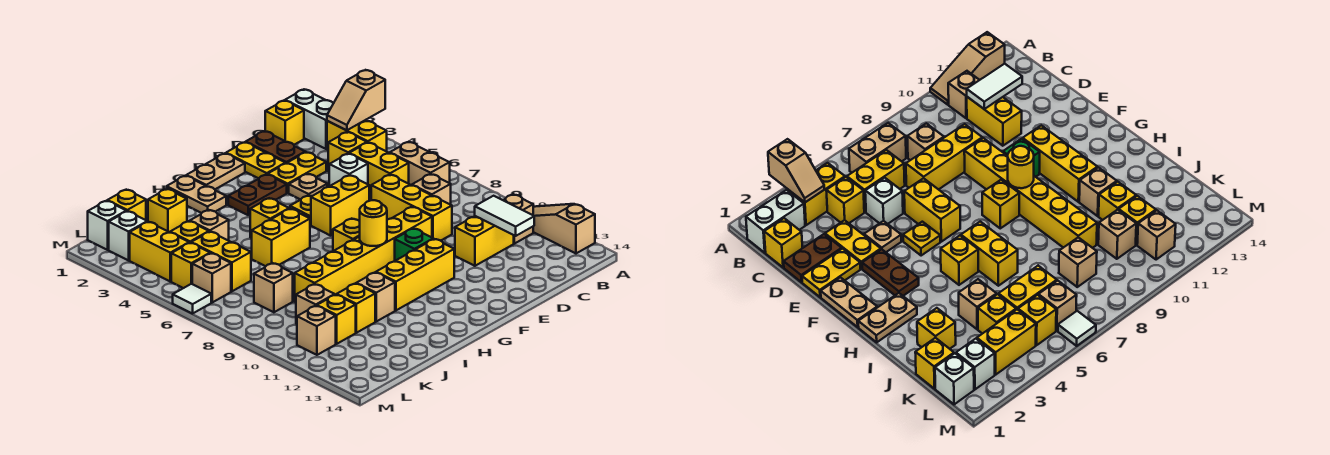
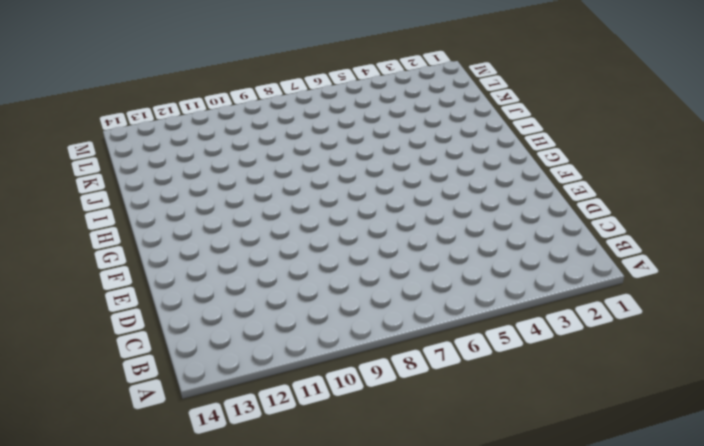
none -> tan 1x3 slope [533,204,595,253]
none -> white 1x2 brick [285,89,334,149]
none -> yellow 1x2 brick [327,120,387,151]
none -> tan 1x2 brick [390,142,450,185]

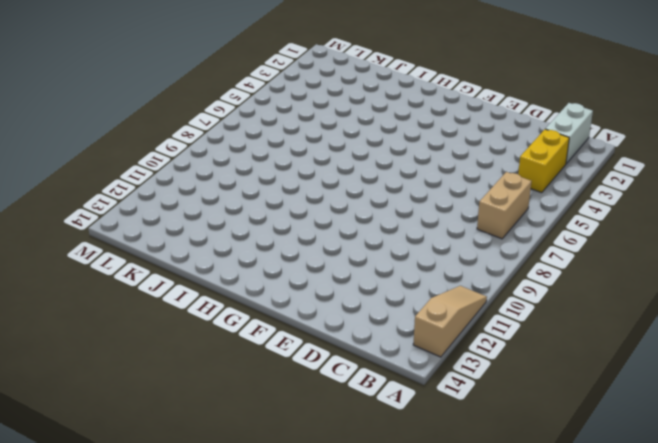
none -> tan 1x1 brick [503,194,533,244]
none -> yellow 1x1 brick [265,100,304,145]
none -> yellow 1x1 brick [328,132,367,171]
none -> yellow 1x2 brick [349,143,409,193]

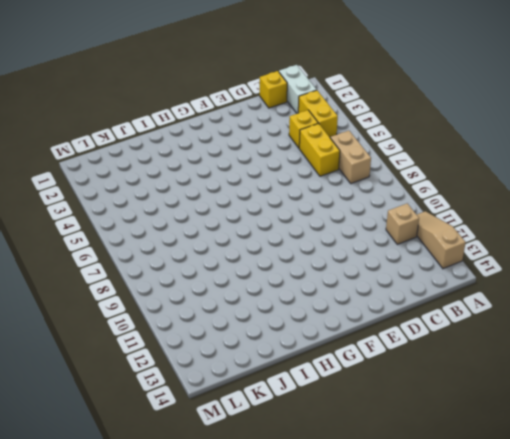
none -> tan 1x1 brick [412,174,451,205]
none -> yellow 1x2 brick [455,216,514,266]
none -> brown 1x2 plate [246,131,305,163]
none -> yellow 1x2 plate [268,152,326,193]

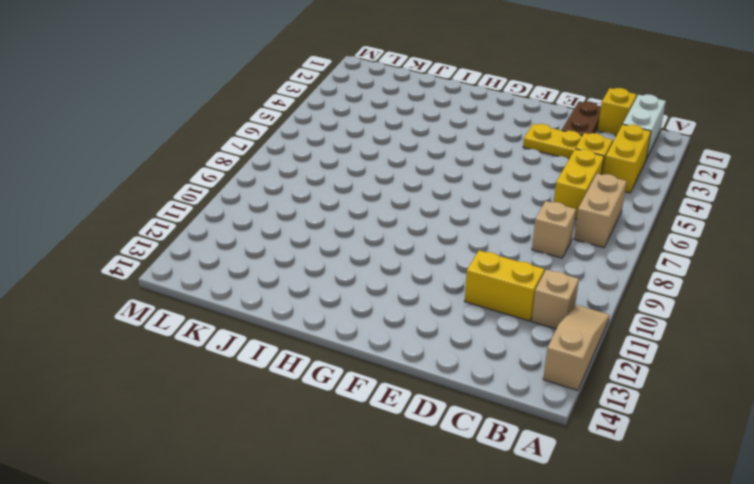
none -> white 1x1 brick [329,154,368,186]
none -> yellow 1x3 brick [371,175,452,240]
none -> yellow 1x2 plate [226,142,286,178]
none -> tan 1x1 plate [289,174,327,200]

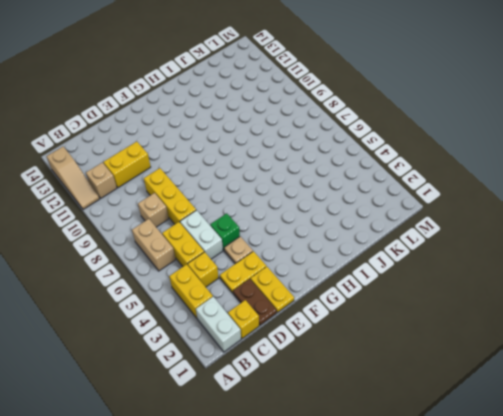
white 1x2 brick [180,210,223,259] -> white 1x1 brick [329,154,368,186]
green 1x1 brick [210,213,240,250] -> green 1x1 brick moved to [395,228,433,261]
none -> yellow 1x2 brick [311,175,369,236]
none -> yellow 1x6 brick [295,207,432,302]
none -> tan 1x2 plate [186,153,245,189]
none -> brown 1x2 plate [228,174,287,215]

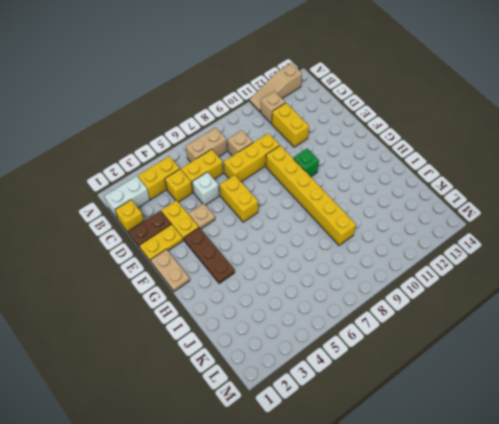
brown 1x3 plate [184,228,235,283] -> brown 1x2 plate [228,174,287,215]
none -> yellow 1x1 plate [290,195,311,225]
none -> yellow 1x3 brick [376,239,454,310]
none -> yellow 1x1 brick [333,219,360,251]
none -> tan 1x2 plate [167,176,226,213]

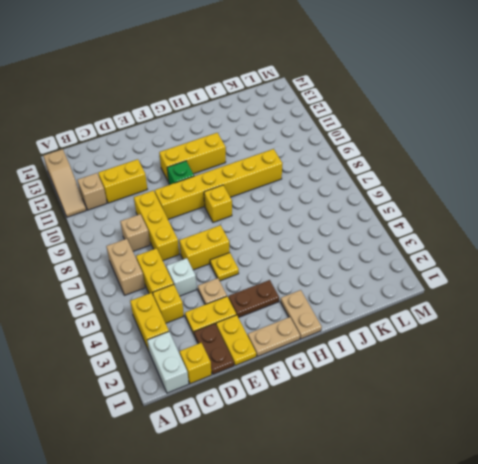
none -> yellow 1x1 brick [250,198,289,238]
none -> yellow 1x2 brick [252,209,310,266]
none -> tan 1x1 brick [356,272,395,321]
none -> yellow 1x1 brick [148,189,187,232]

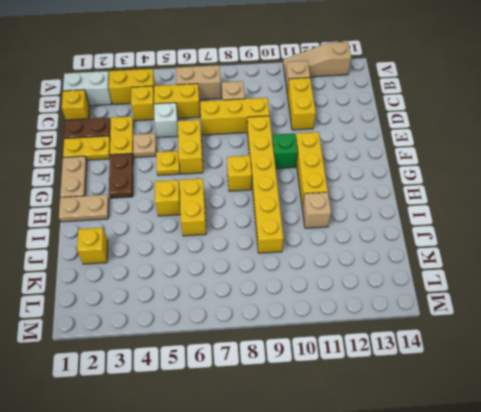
none -> tan 1x1 brick [190,210,229,241]
none -> yellow 1x1 brick [337,283,375,333]
none -> yellow 1x1 brick [107,190,146,220]
none -> yellow 1x1 brick [170,221,209,243]

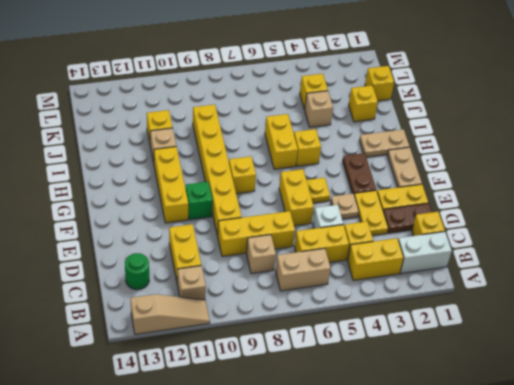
green 1x1 round brick [125,253,149,290] -> none
none -> yellow 1x2 brick [191,232,251,291]
none -> tan 1x1 brick [254,263,293,312]
none -> tan 1x1 brick [296,284,335,324]
none -> yellow 1x1 brick [317,295,356,344]

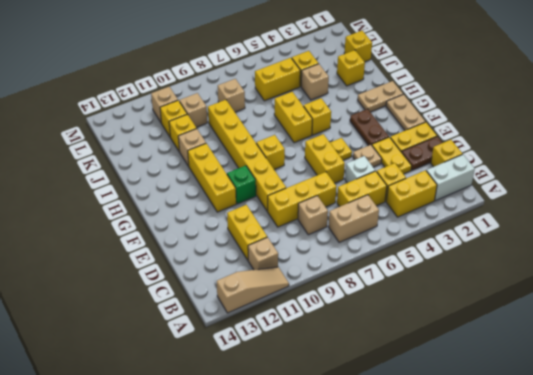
none -> white 1x1 brick [88,201,126,250]
none -> white 1x1 brick [109,211,147,260]
none -> yellow 1x2 brick [130,222,189,281]
none -> yellow 1x1 brick [171,243,210,288]

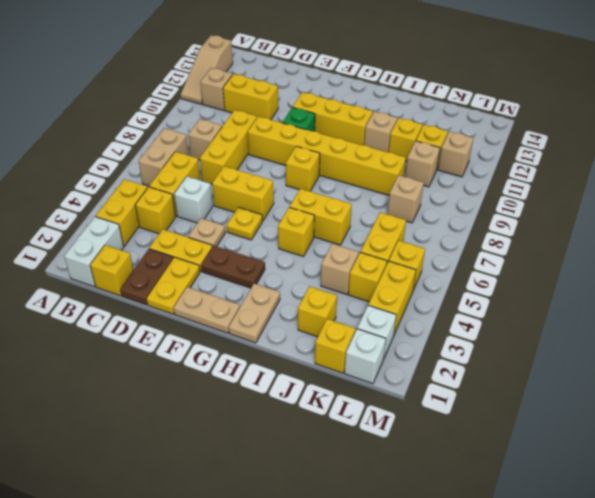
none -> tan 1x1 brick [192,253,231,302]
none -> white 1x1 tile [173,284,211,314]
none -> tan 1x2 slope [327,70,385,130]
none -> white 1x2 tile [475,196,534,236]

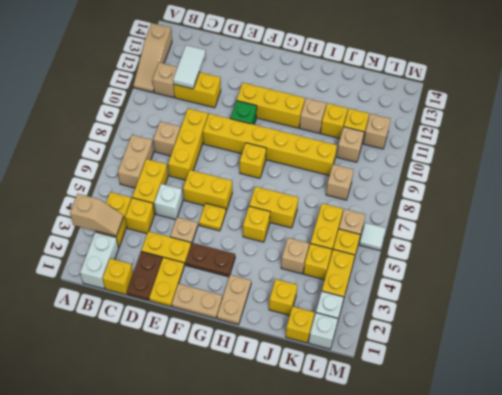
none -> yellow 1x1 round brick [360,200,387,246]

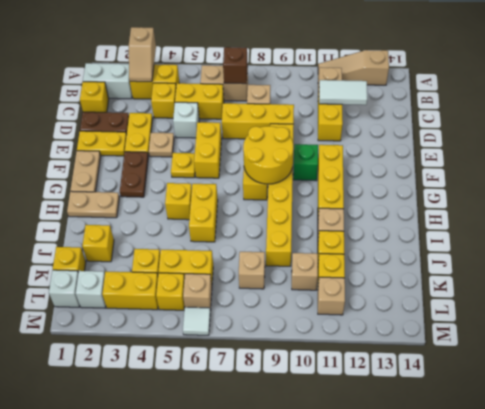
brown 1x1 brick [223,47,248,84] -> none
yellow 2x2 round brick [243,126,293,184] -> yellow 1x1 round brick [360,200,387,246]
none -> tan 1x1 brick [190,210,229,241]

